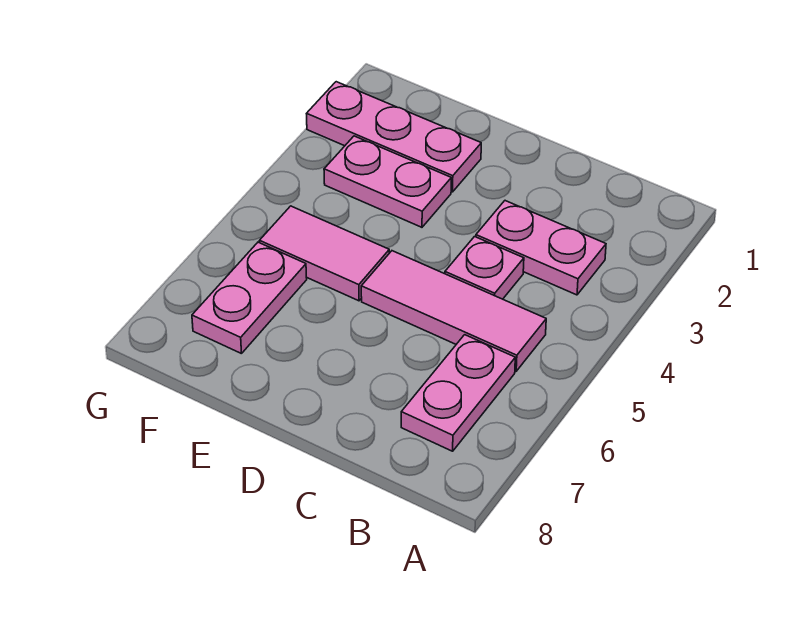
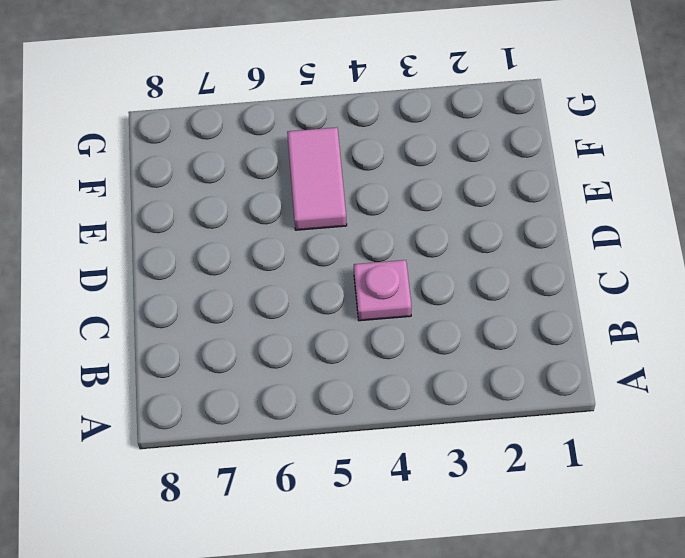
none -> pink 1x2 plate [476,201,606,295]
none -> pink 1x3 tile [361,251,546,371]

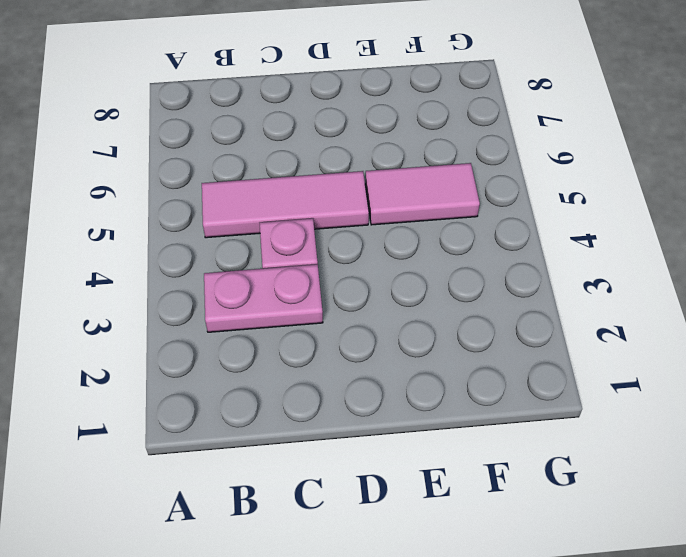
none -> pink 1x2 plate [401,335,515,451]
none -> pink 1x3 plate [306,82,481,192]

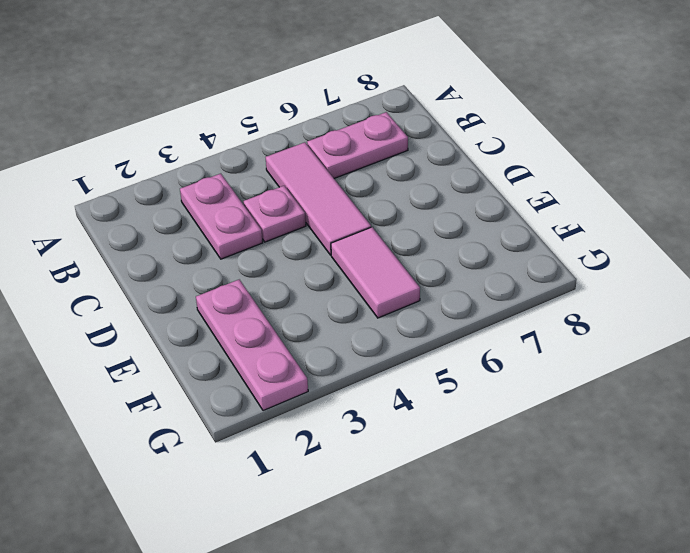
none -> pink 1x2 plate [324,136,451,227]
none -> pink 1x2 plate [192,242,307,354]

